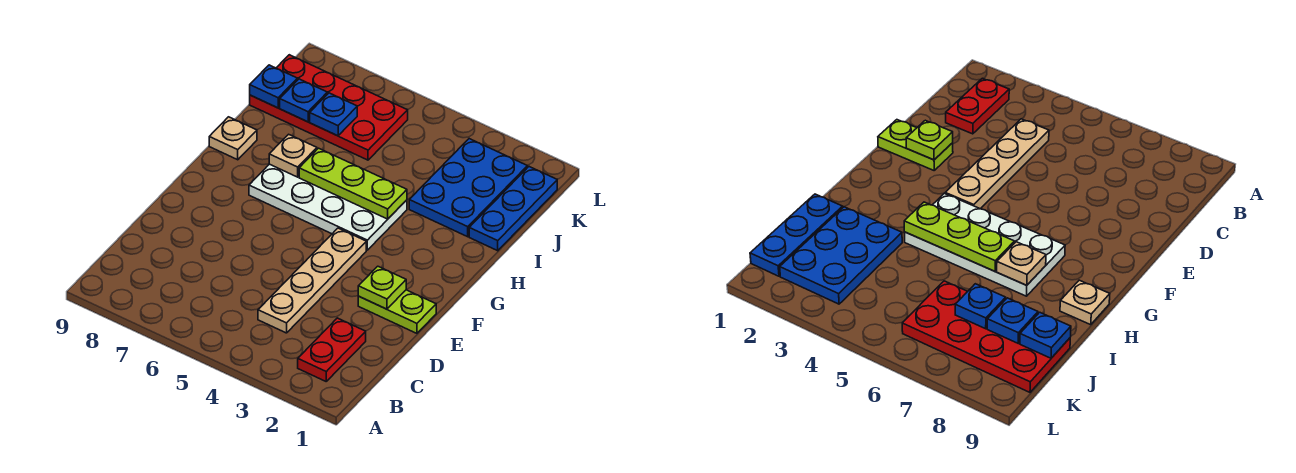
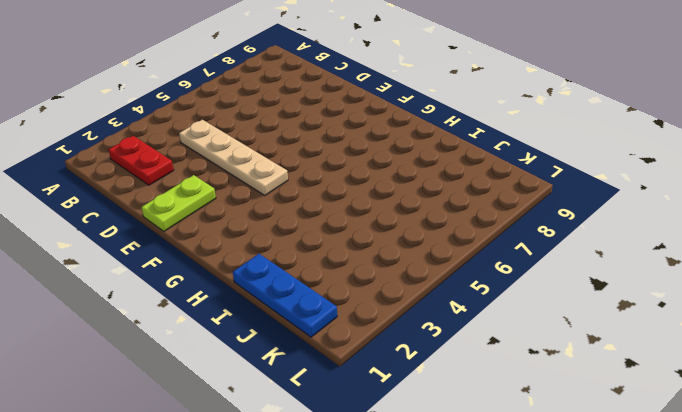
none -> white 2x4 plate [249,164,407,250]
none -> tan 1x1 plate [209,117,257,160]
none -> blue 2x3 plate [409,139,527,237]

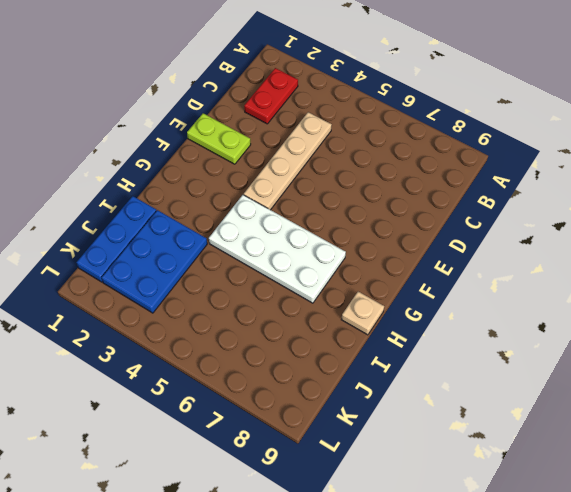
none -> red 2x4 plate [250,55,408,160]
none -> lime 1x1 plate [358,266,406,309]
none -> lime 1x3 plate [299,148,407,219]

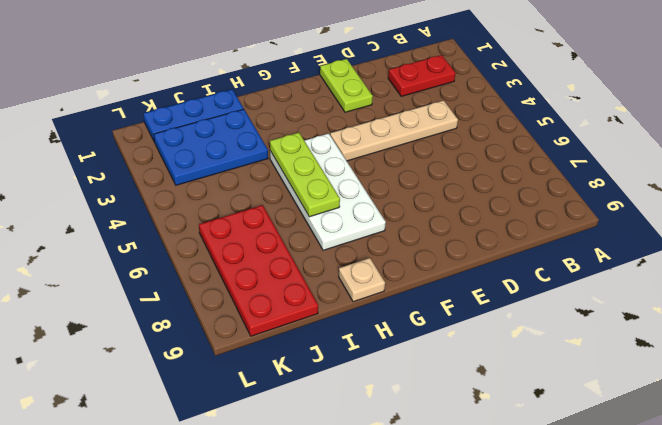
none -> lime 1x1 plate [358,266,406,309]
none -> tan 1x1 plate [269,134,317,177]
none -> blue 1x1 plate [310,93,357,136]

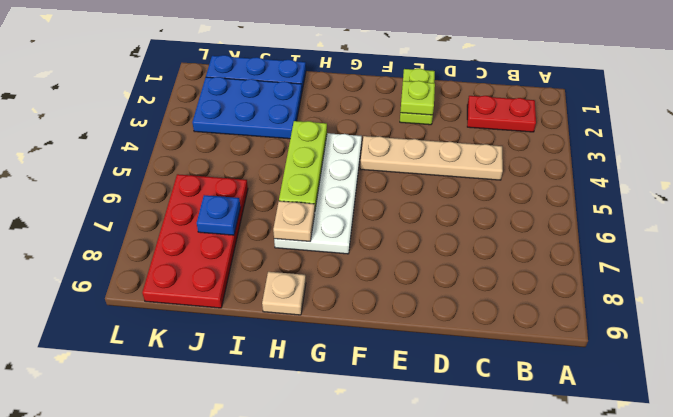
none -> blue 1x1 plate [280,79,327,122]
none -> blue 1x1 plate [250,65,297,108]

